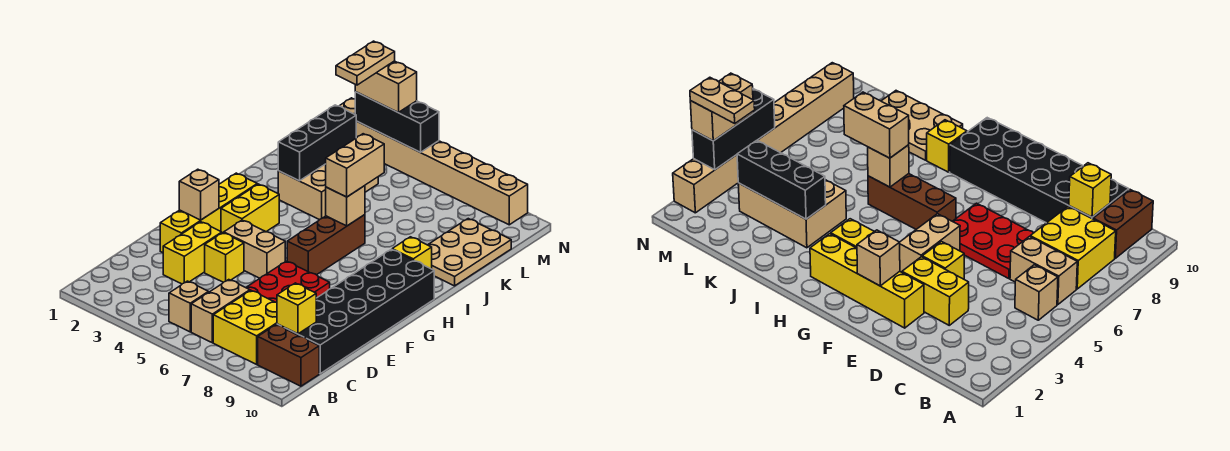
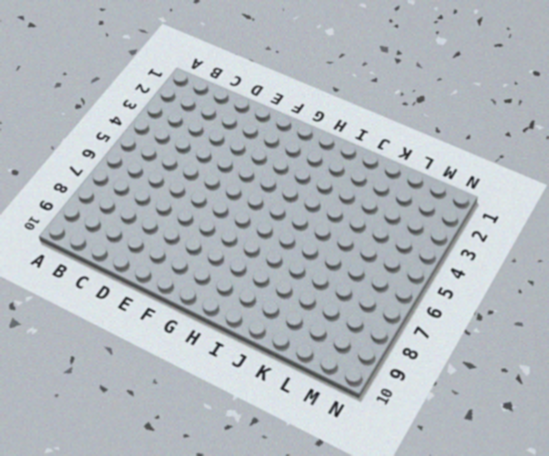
none -> tan 1x1 brick [169,281,209,332]
none -> tan 1x2 brick [191,280,250,343]
none -> yellow 2x2 brick [213,291,277,364]

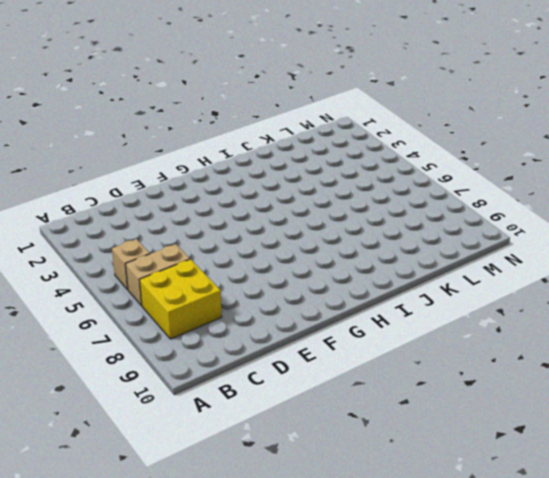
none -> brown 1x2 brick [258,325,319,386]
none -> black 2x6 brick [277,249,434,374]
none -> yellow 1x2 brick [163,222,222,284]

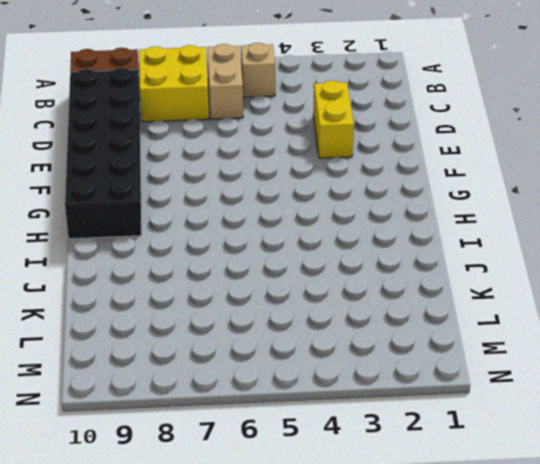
none -> red 2x3 plate [246,261,330,302]
none -> yellow 1x4 brick [160,173,257,253]
none -> yellow 1x1 brick [205,233,244,282]

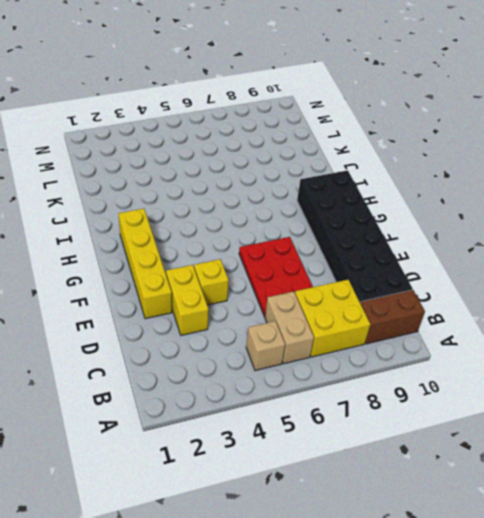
none -> tan 1x2 brick [224,220,285,278]
none -> yellow 1x2 brick [221,184,279,233]
none -> brown 1x3 brick [287,215,365,275]

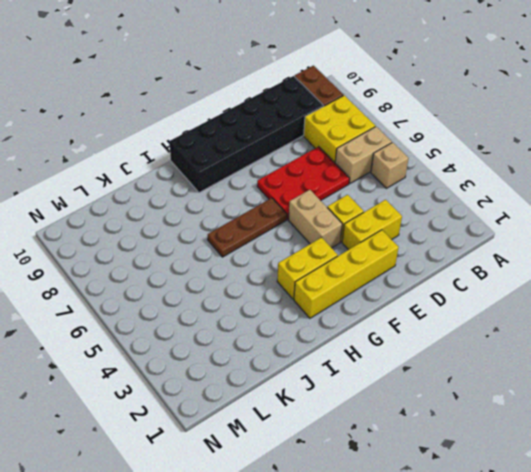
brown 1x3 plate [208,198,287,257] -> brown 1x3 brick [287,215,365,275]
none -> yellow 1x1 brick [392,237,432,269]
none -> tan 2x3 brick [278,164,378,219]
none -> tan 2x3 plate [428,219,511,286]

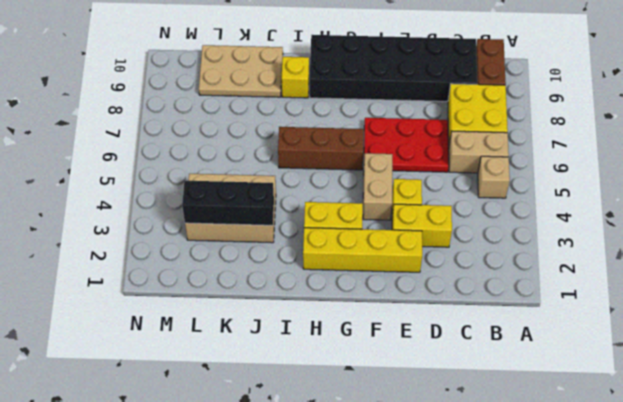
none -> tan 1x8 brick [340,98,528,225]
none -> yellow 1x1 brick [277,283,316,334]
none -> tan 1x1 brick [179,169,219,220]

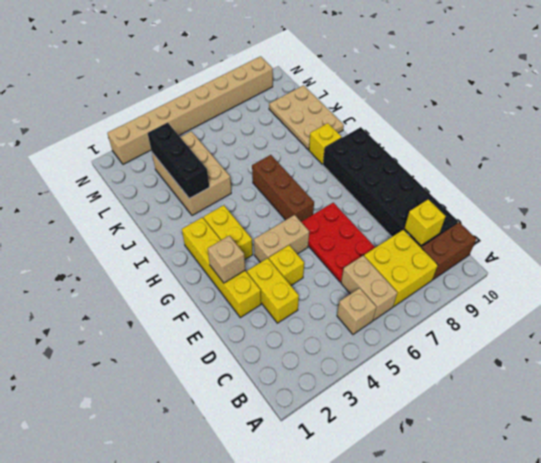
none -> tan 1x1 brick [326,186,365,226]
none -> black 1x3 brick [355,92,439,152]
none -> tan 1x2 brick [326,134,384,197]

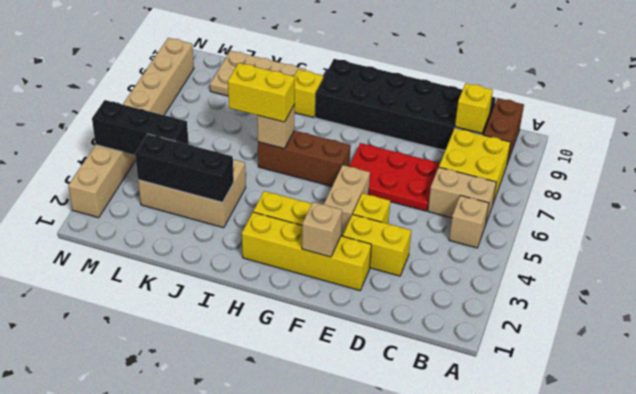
yellow 1x2 brick [228,63,295,122] -> tan 1x2 brick [326,134,384,197]
black 1x3 brick [92,100,189,155] -> black 1x3 brick turned to [355,92,439,152]
none -> tan 1x2 brick [355,61,417,112]
none -> tan 1x2 plate [336,41,395,85]

